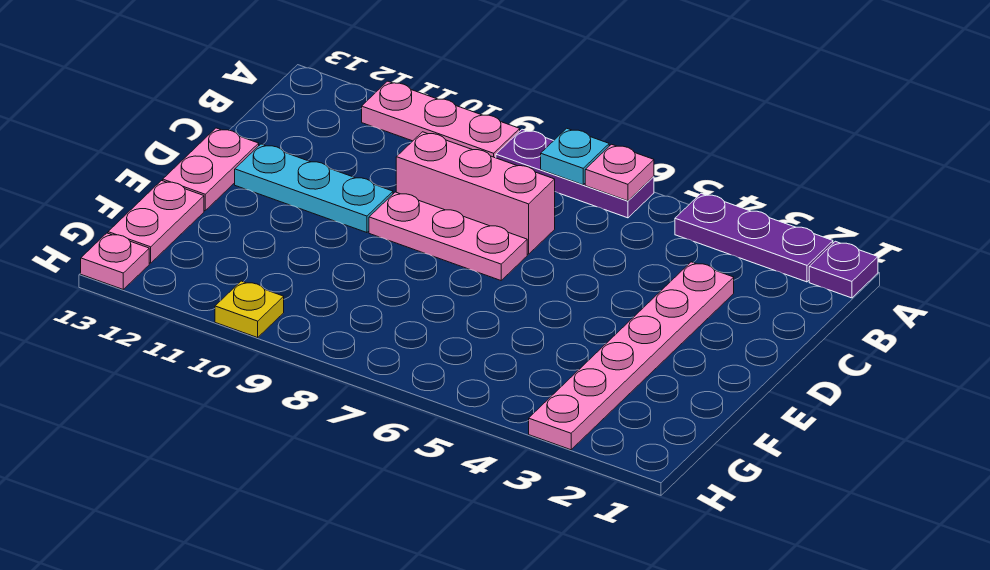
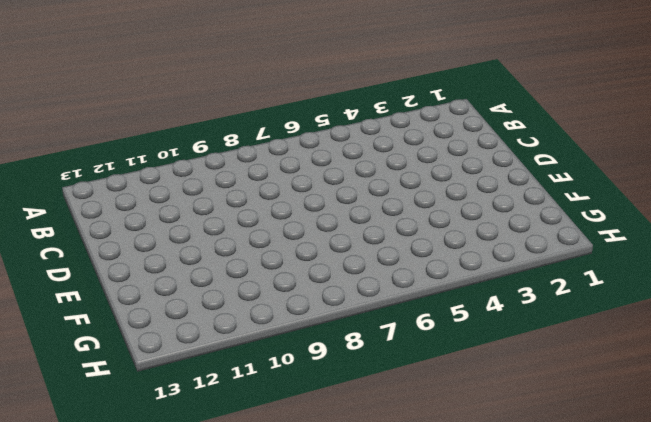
none -> purple 1x1 plate [809,241,878,298]
none -> purple 1x3 plate [675,193,833,282]
none -> purple 1x3 plate [496,129,654,218]

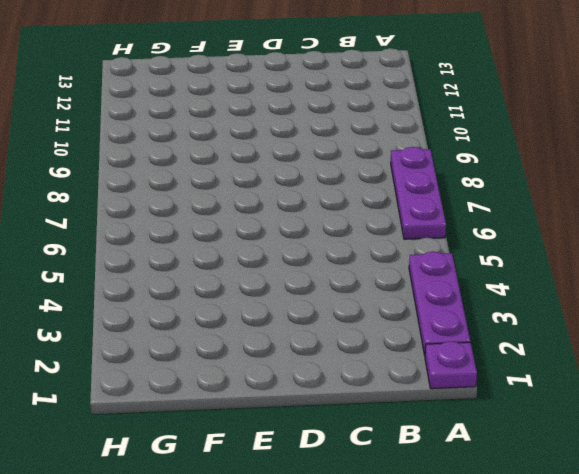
none -> pink 1x3 plate [362,81,520,158]
none -> pink 1x6 plate [529,262,734,450]
none -> pink 1x3 brick [396,132,555,254]

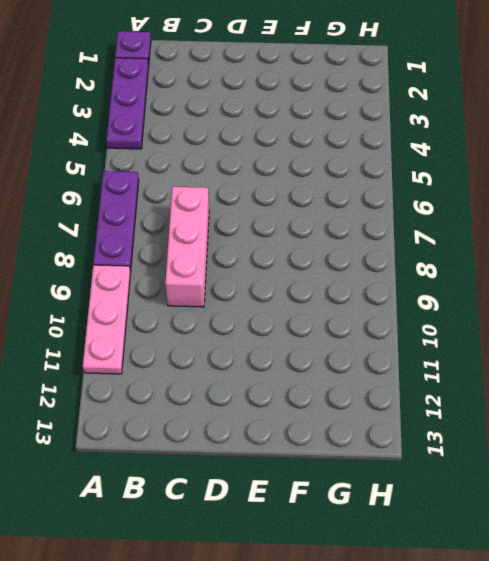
none -> pink 1x6 plate [529,262,734,450]
none -> pink 1x3 plate [369,192,527,280]
none -> cyan 1x3 plate [235,144,393,233]

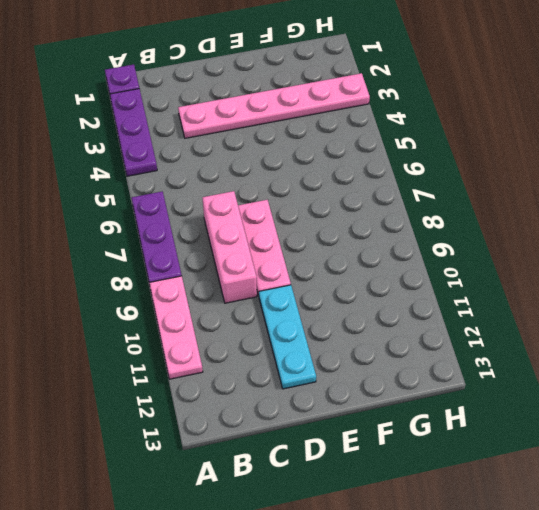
none -> pink 1x2 plate [163,128,259,211]
none -> pink 1x2 plate [108,181,204,263]
none -> yellow 1x1 plate [215,281,284,338]

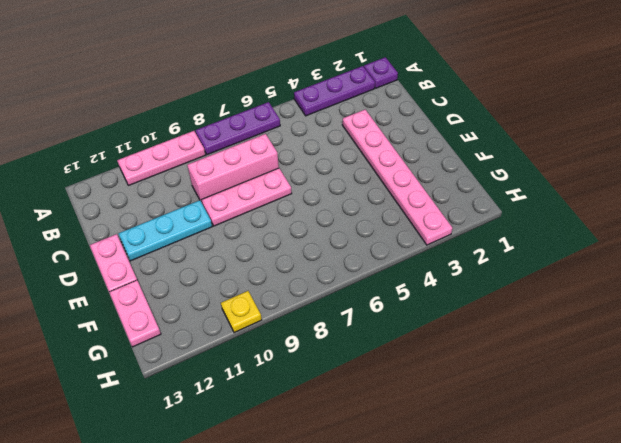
none -> pink 1x1 plate [81,233,149,289]
none -> pink 1x1 plate [585,144,654,201]
none -> cyan 1x1 plate [541,128,609,185]

